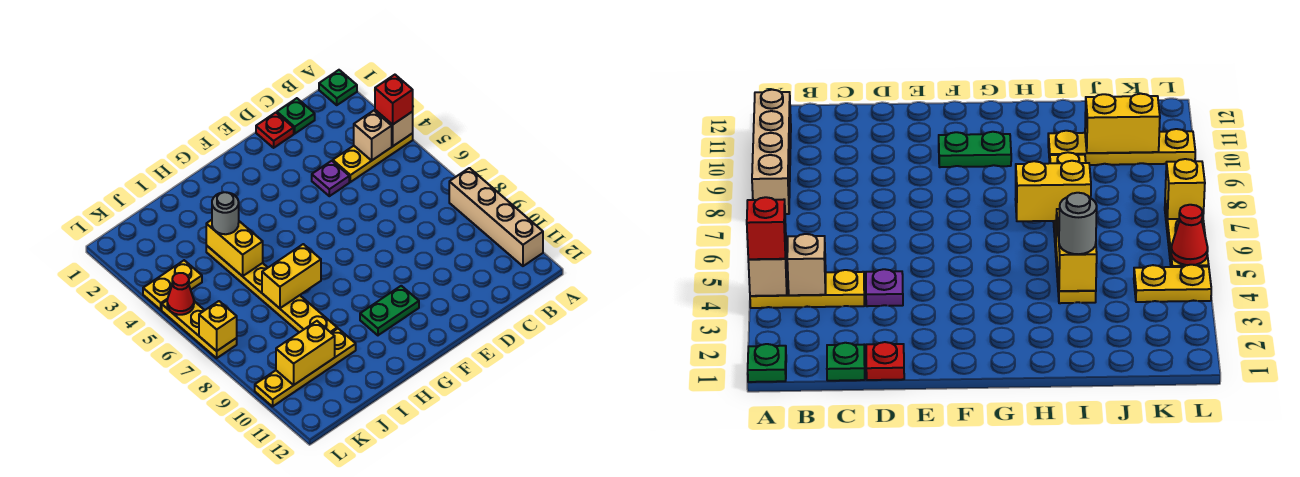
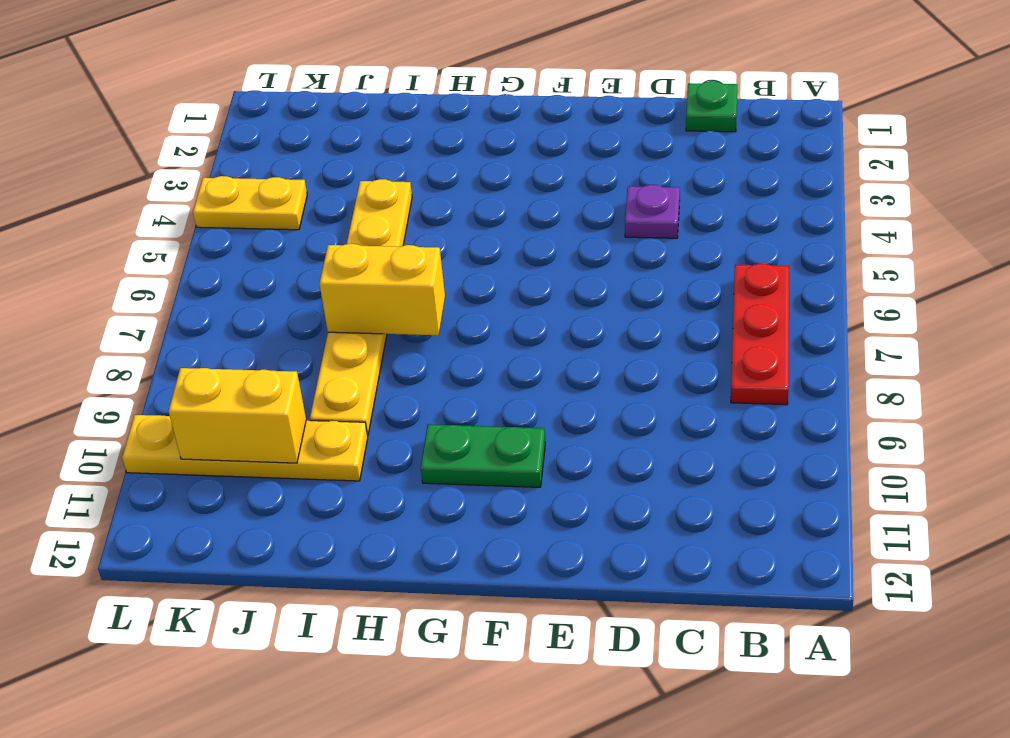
red 1x3 plate [731,264,789,405] -> none
none -> green 1x1 plate [319,70,357,105]
none -> yellow 1x3 plate [333,133,413,182]
none -> tan 1x4 brick [449,168,543,266]

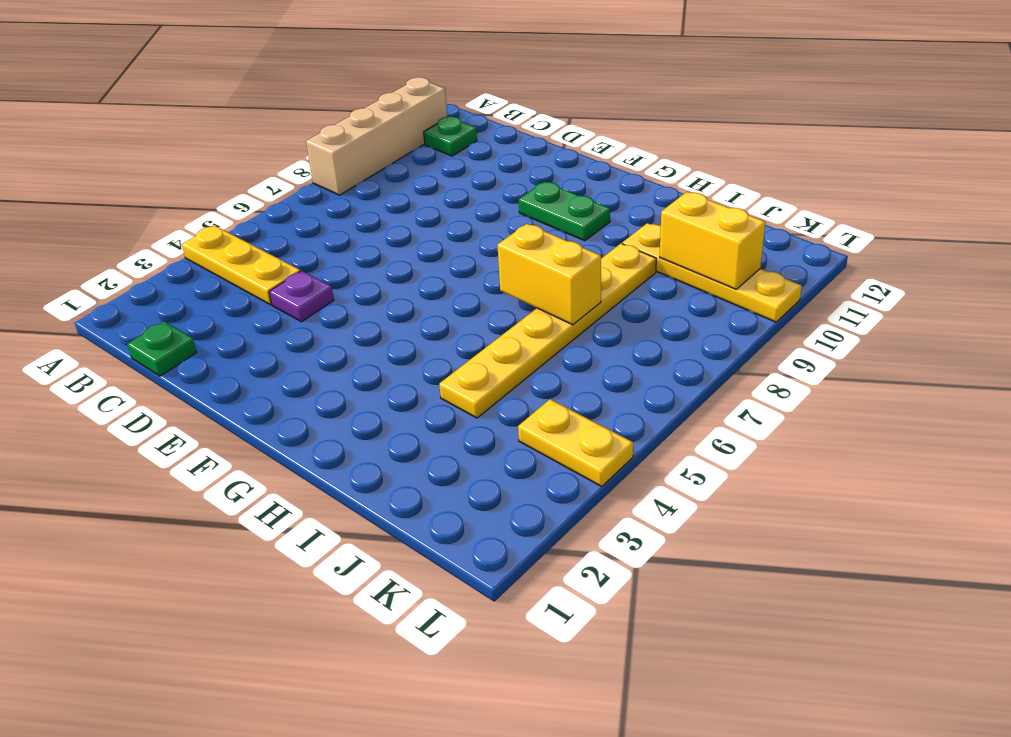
green 1x1 plate [424,116,477,156] -> green 1x1 plate moved to [319,70,357,105]
none -> red 1x1 plate [256,113,294,148]
none -> yellow 1x3 plate [162,301,237,358]
none -> tan 1x1 brick [375,110,413,146]

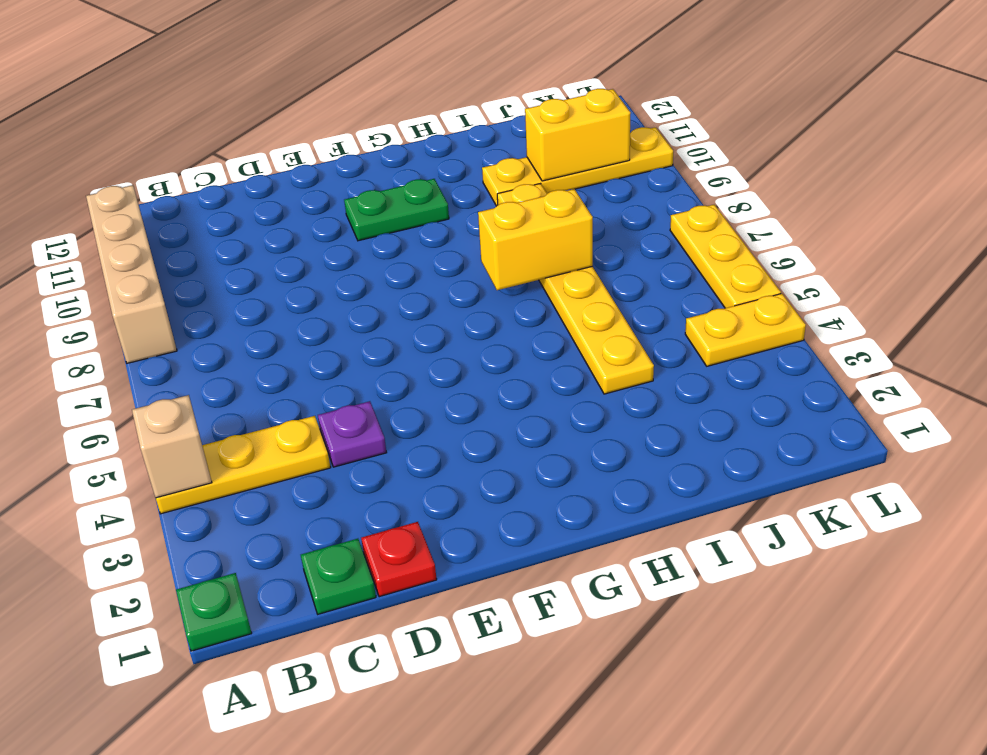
none -> tan 1x1 brick [354,111,392,161]
none -> yellow 1x2 brick [206,220,263,276]
none -> red 1x1 cone [167,273,194,315]

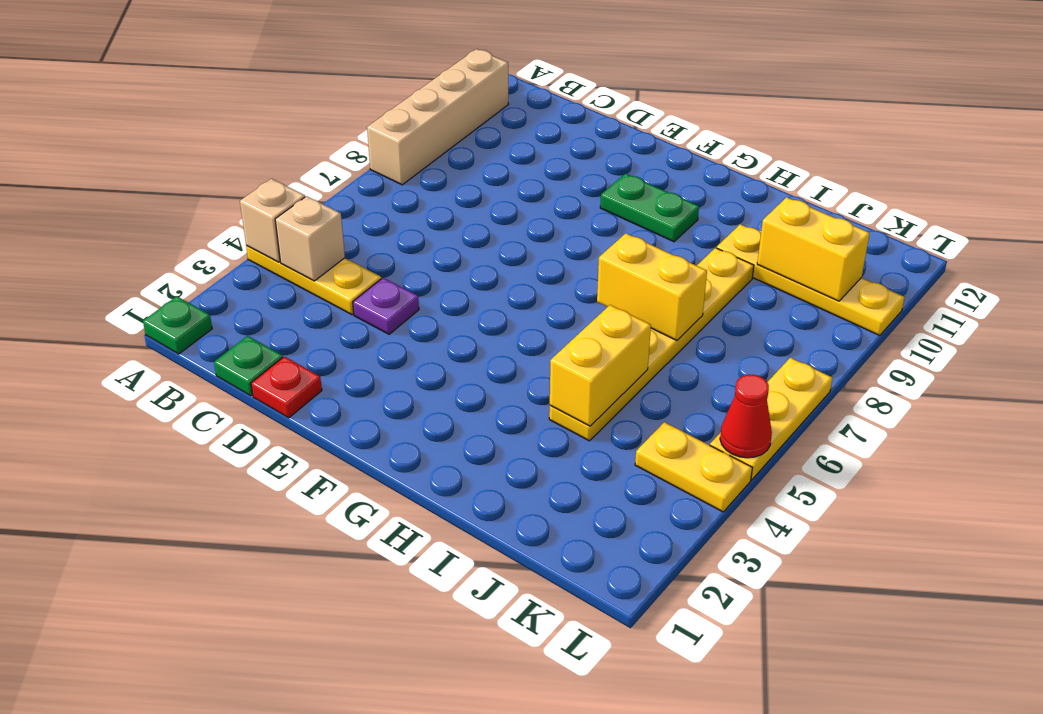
none -> yellow 1x1 brick [199,301,237,351]
none -> red 1x1 brick [375,75,413,125]
none -> grey 1x1 round brick [212,192,239,234]

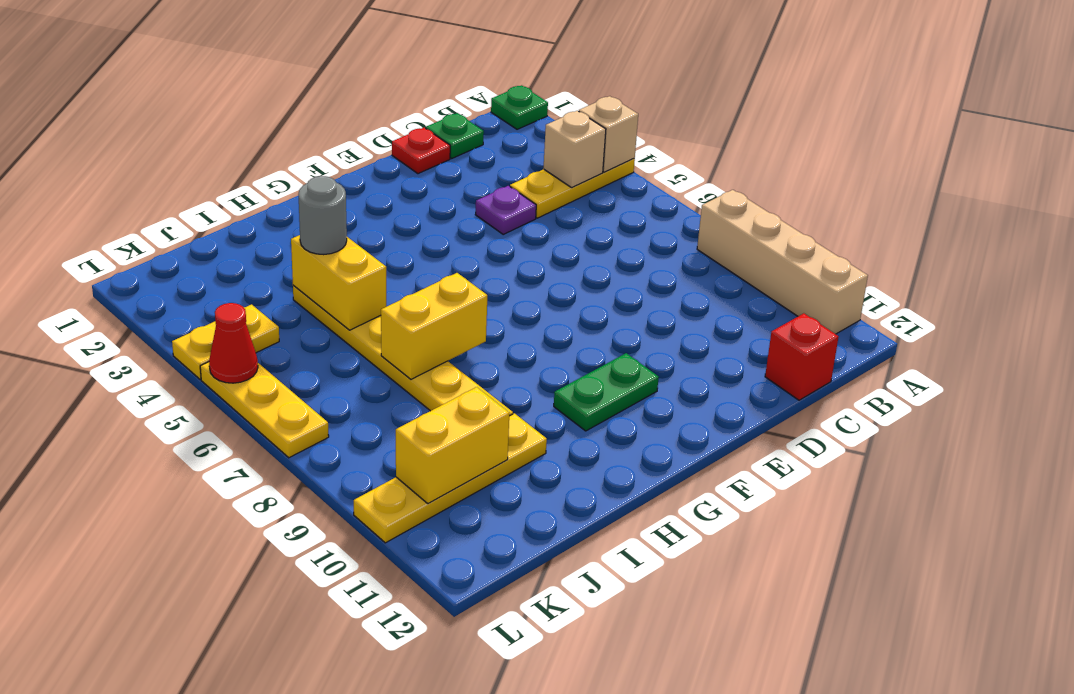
red 1x1 brick [765,313,839,400] -> red 1x1 brick moved to [375,75,413,125]
none -> yellow 1x1 brick [199,301,237,351]

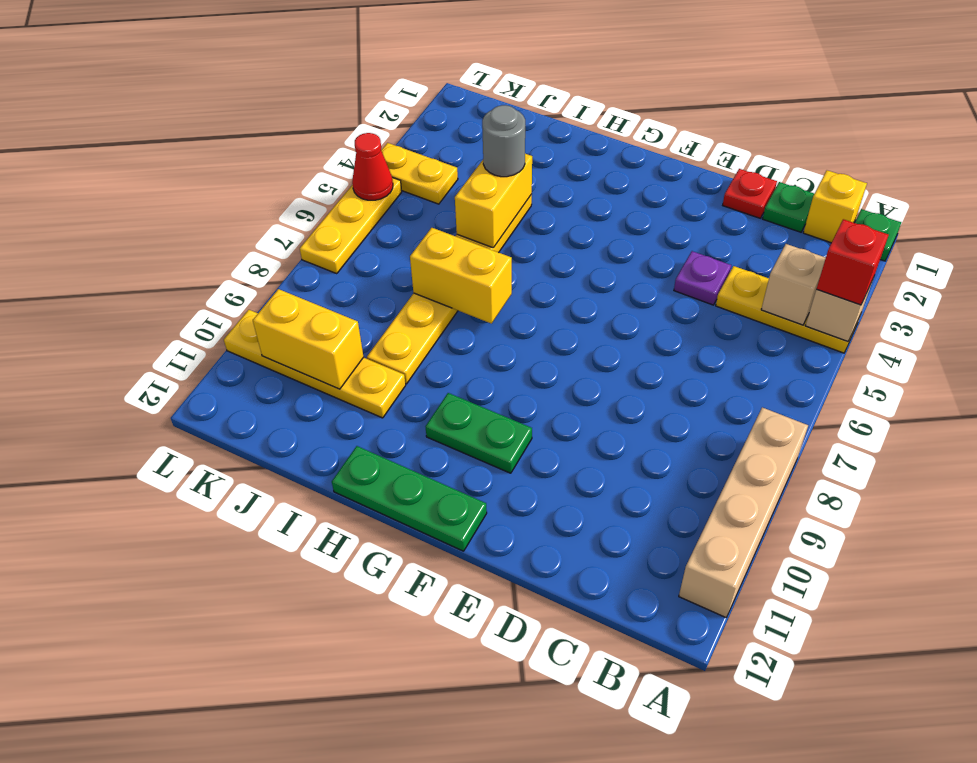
yellow 1x1 brick [803,170,867,243] -> yellow 1x1 brick moved to [199,301,237,351]
green 1x3 plate [332,446,487,551] -> none

